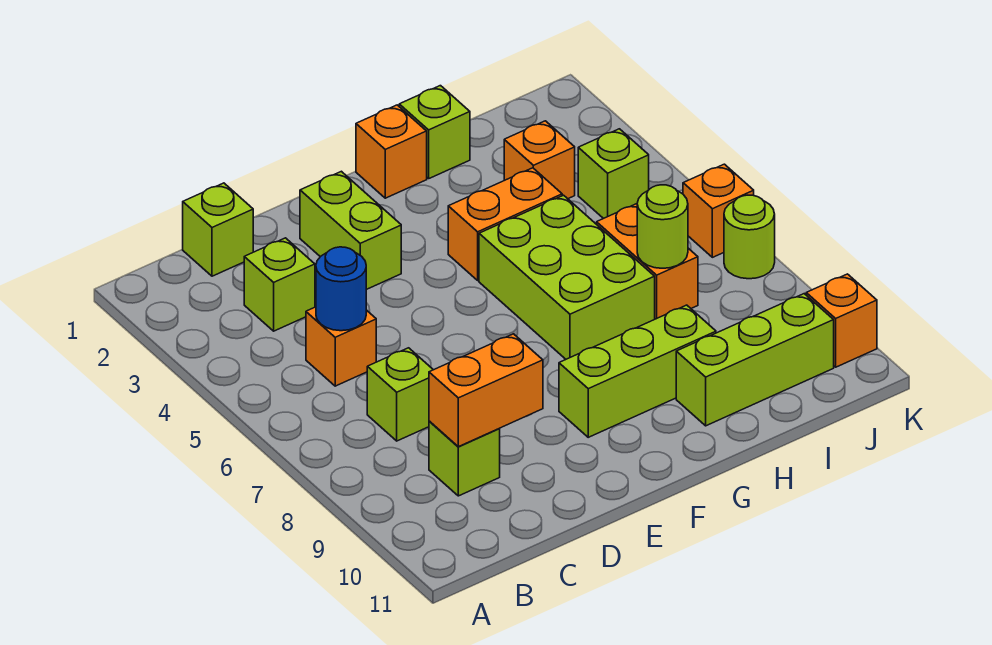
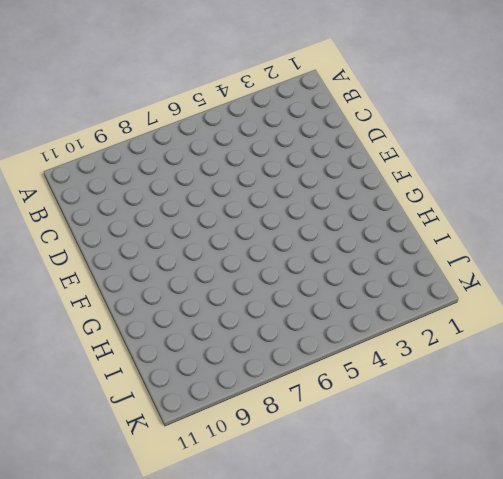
none -> lime 1x1 brick [183,183,254,276]
none -> lime 1x1 brick [244,238,315,331]
none -> orange 1x1 brick [306,307,376,386]

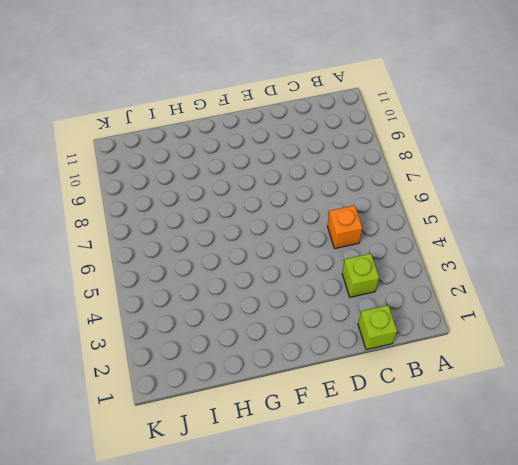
none -> lime 1x1 brick [367,348,433,441]
none -> lime 1x1 brick [429,421,500,496]
none -> lime 1x2 brick [300,171,401,290]

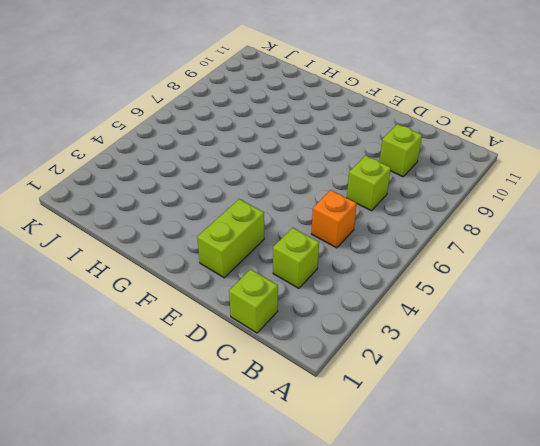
none -> lime 1x3 brick [559,305,716,437]
none -> orange 1x1 brick [356,105,427,198]
none -> orange 1x2 brick [448,168,562,280]

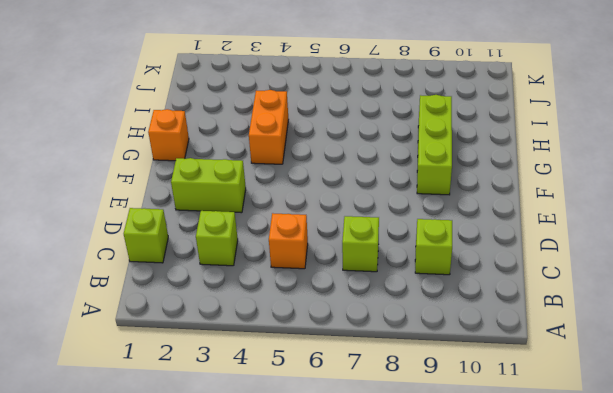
none -> lime 2x3 brick [479,195,655,359]
none -> lime 1x1 brick [399,86,470,179]
none -> lime 1x3 brick [676,294,834,426]

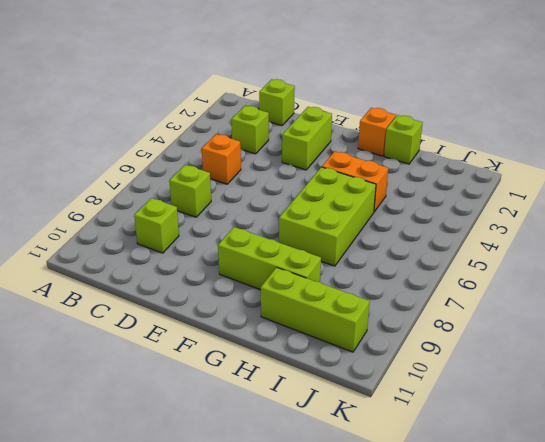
none -> orange 1x1 brick [504,121,575,199]
none -> orange 1x2 brick [597,204,698,319]
none -> lime 1x1 brick [578,129,649,219]

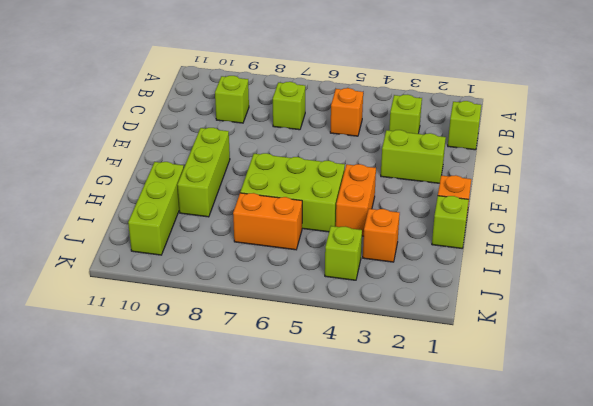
none -> orange 1x1 brick [683,164,754,257]
none -> lime 1x1 round brick [724,195,775,279]
none -> orange 1x1 brick [806,274,877,367]

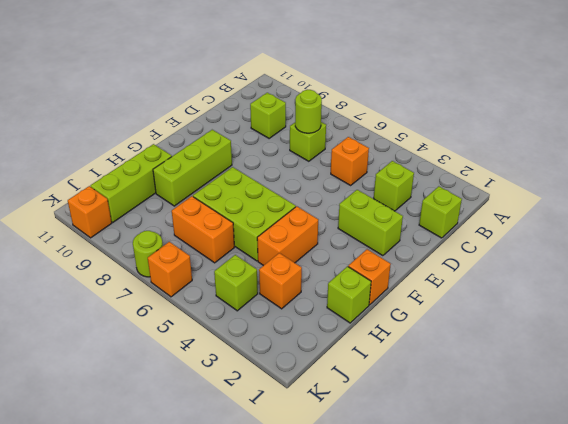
lime 1x1 round brick [295,90,322,133] -> lime 1x1 round brick moved to [637,185,688,268]
none -> blue 1x1 round brick [316,247,366,331]
none -> orange 1x2 brick [429,334,543,447]

